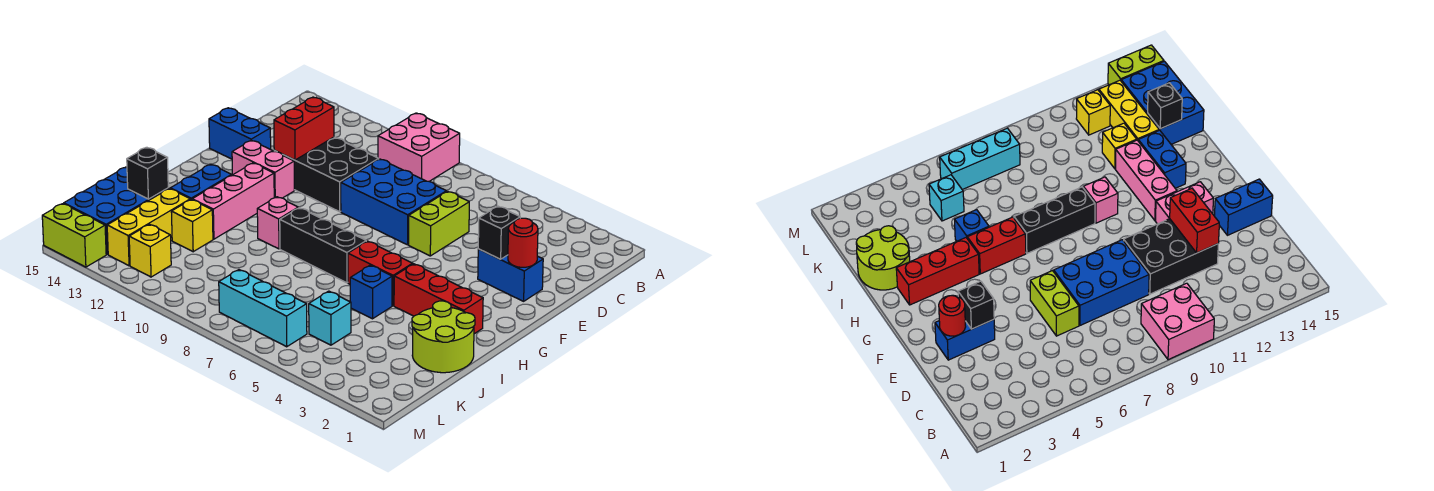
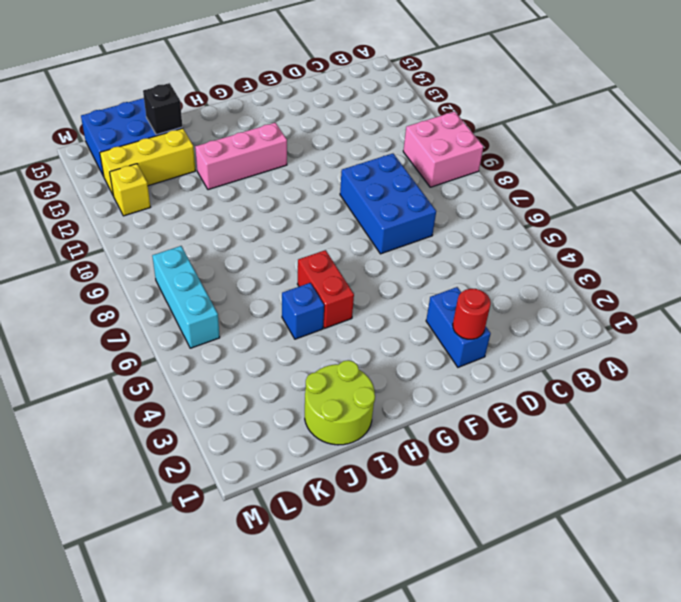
none -> lime 1x2 brick [409,191,469,256]
none -> black 2x3 brick [274,137,379,212]
none -> blue 1x2 brick [209,108,271,159]

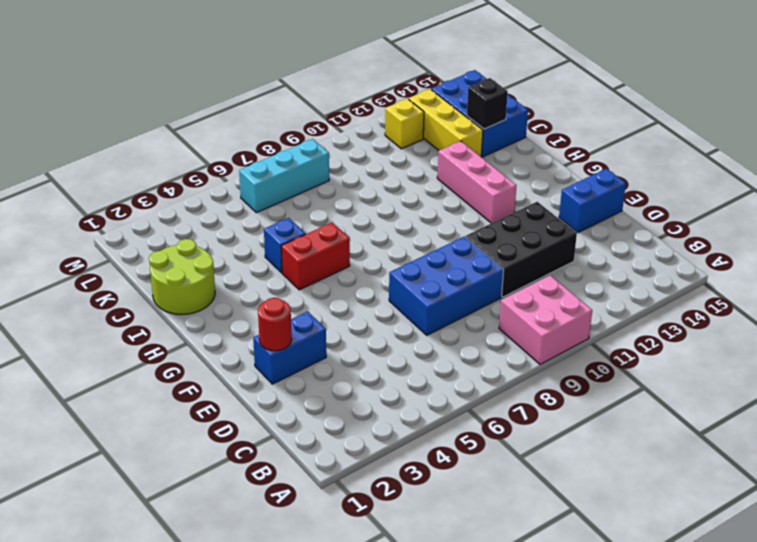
none -> lime 1x2 brick [409,191,469,256]
none -> pink 1x2 brick [232,140,294,198]
none -> red 1x3 brick [394,264,483,334]

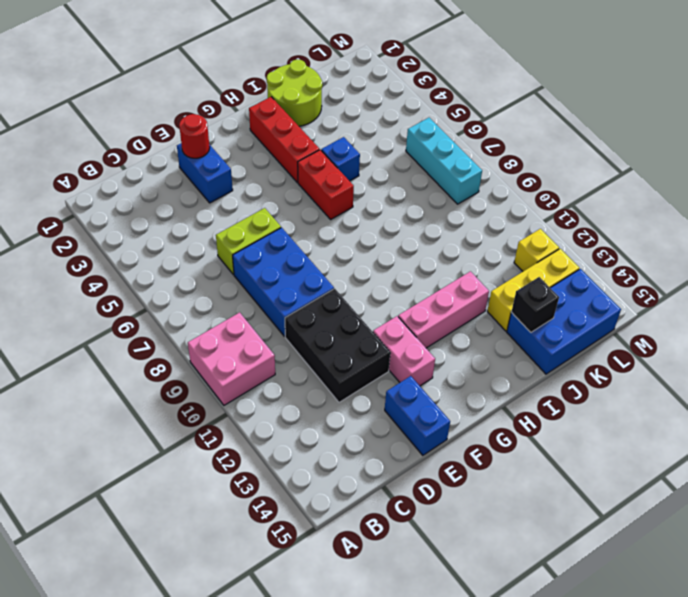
none -> black 1x3 brick [280,208,366,283]
none -> pink 1x1 brick [257,197,298,249]
none -> blue 1x2 brick [170,164,232,200]

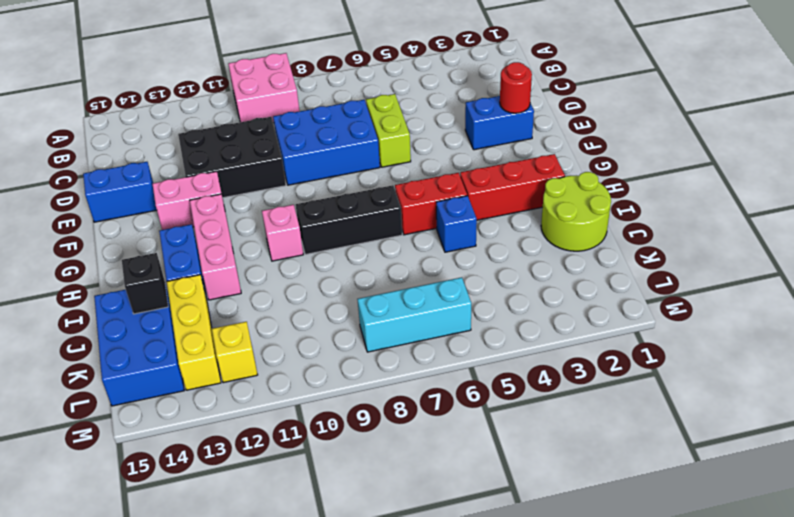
none -> yellow 1x1 brick [171,199,213,252]
none -> cyan 1x1 brick [309,291,351,345]
none -> lime 1x2 brick [42,204,106,267]

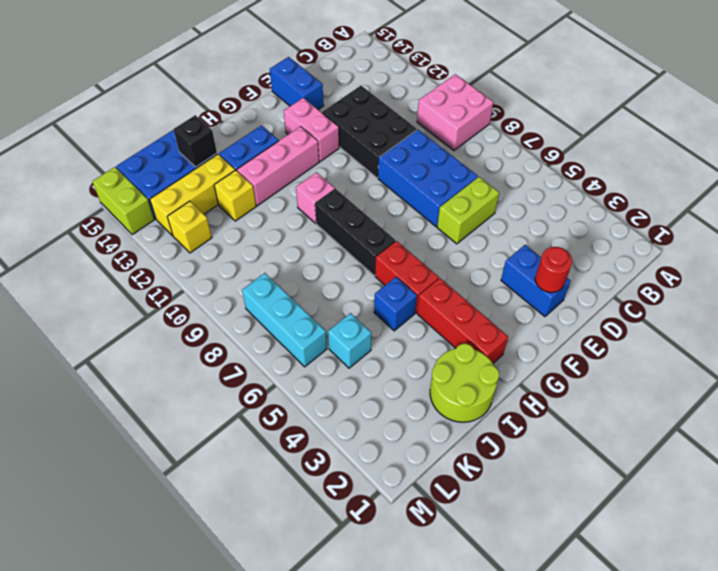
none -> red 1x2 brick [274,97,334,160]
none -> black 1x1 brick [478,206,520,259]

